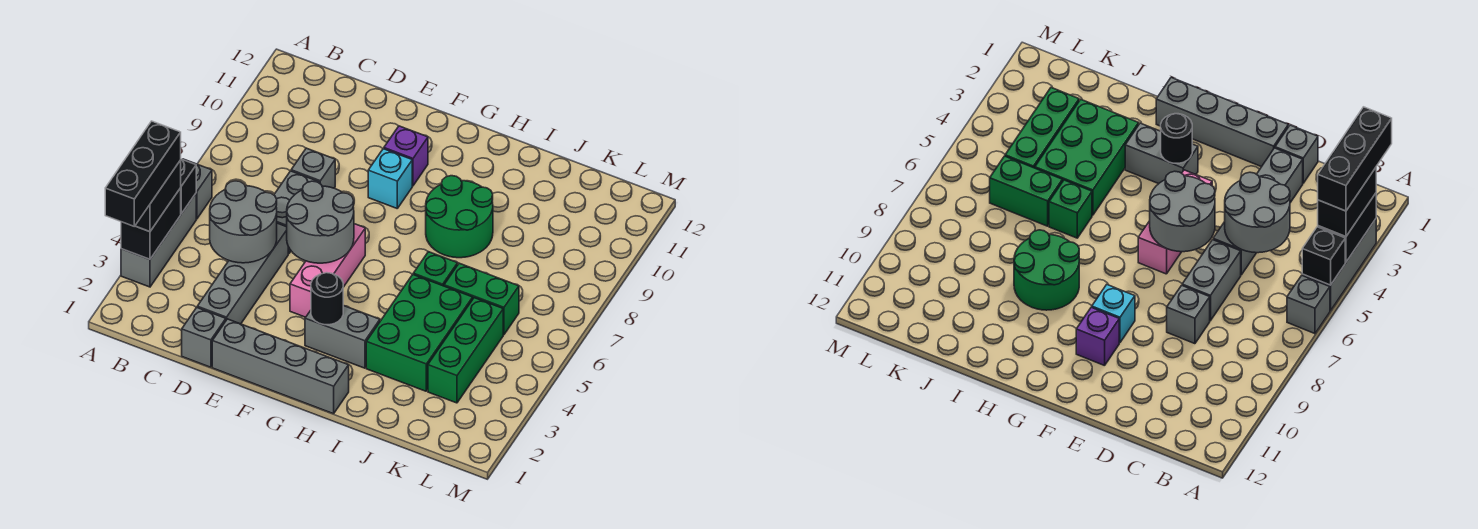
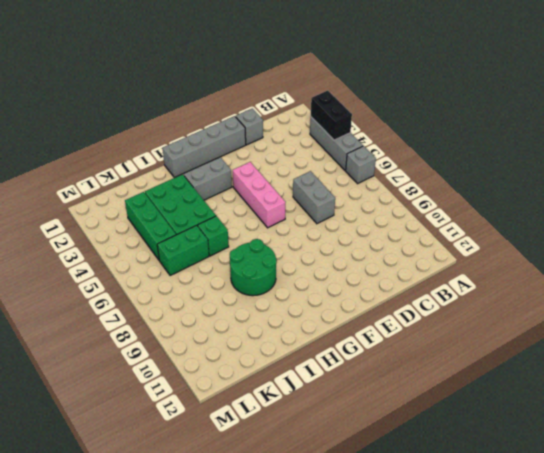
none -> grey 1x4 brick [197,223,288,324]
none -> grey 1x1 brick [291,148,335,188]
none -> cyan 1x1 brick [368,149,412,208]

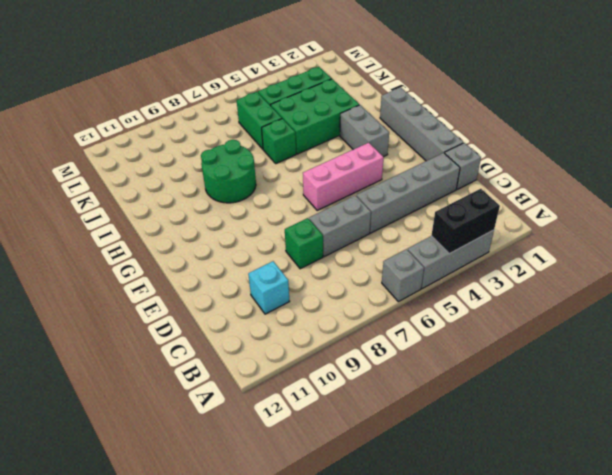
cyan 1x1 brick [248,261,290,314] -> cyan 1x1 brick moved to [368,149,412,208]
green 1x1 brick [285,218,323,269] -> grey 1x1 brick [291,148,335,188]
none -> purple 1x1 brick [384,126,428,186]
none -> black 1x1 brick [181,159,196,214]
none -> grey 2x2 round brick [210,181,277,263]

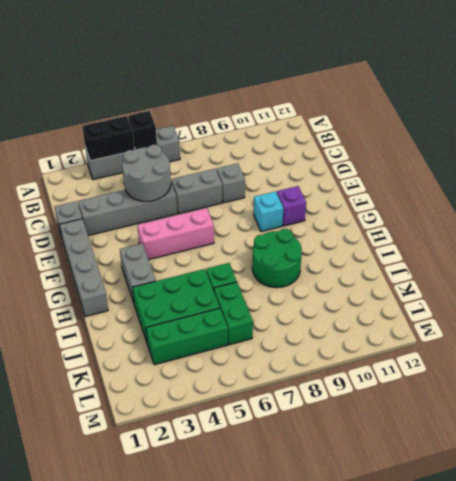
none -> grey 2x2 round brick [287,181,354,263]
none -> black 1x1 round brick [311,273,343,325]
none -> black 1x2 brick [135,160,181,232]

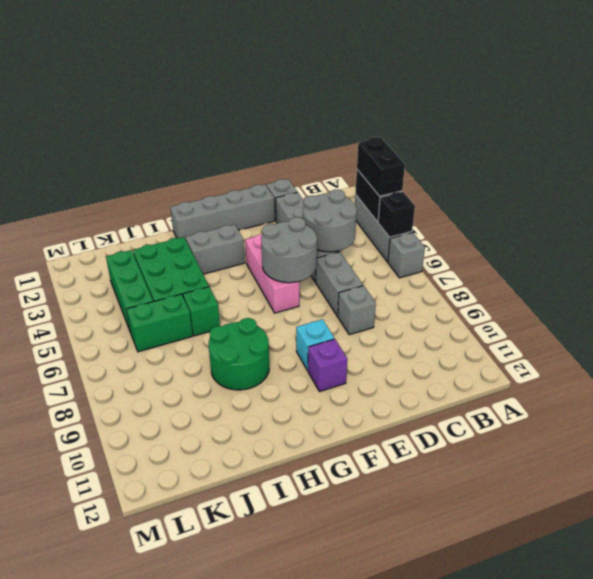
none -> black 1x1 round brick [311,273,343,325]
none -> black 1x3 brick [105,121,181,226]

